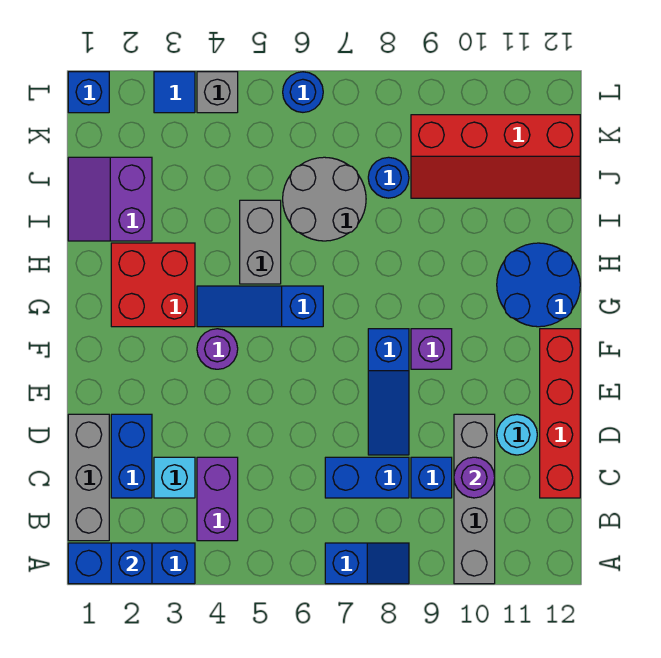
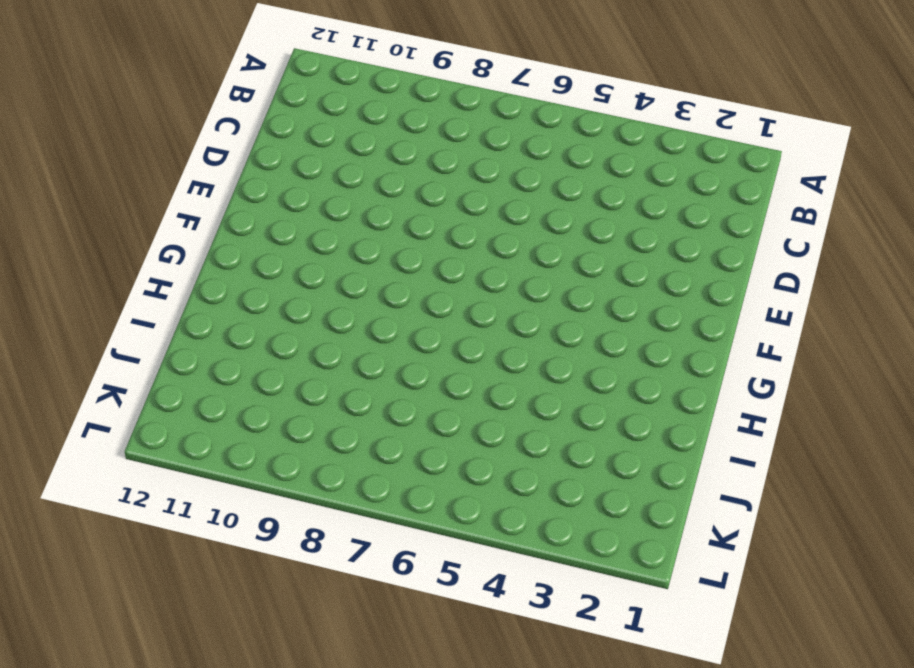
none -> blue 1x3 brick [68,543,195,584]
none -> blue 1x2 slope [325,543,409,584]
none -> grey 1x4 brick [454,414,495,584]

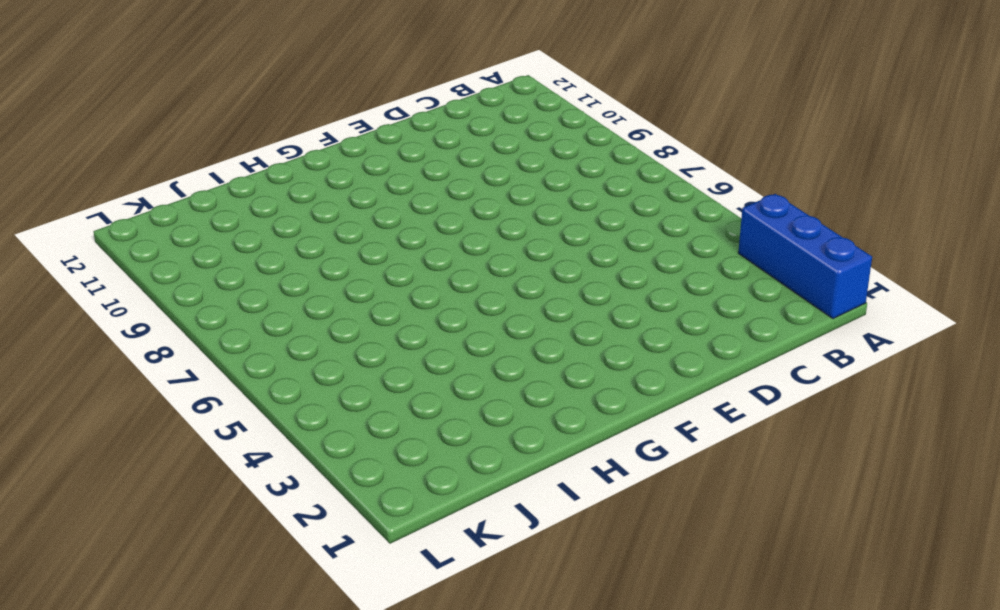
none -> blue 1x2 slope [325,543,409,584]
none -> grey 1x4 brick [454,414,495,584]
none -> grey 1x3 brick [68,414,109,541]

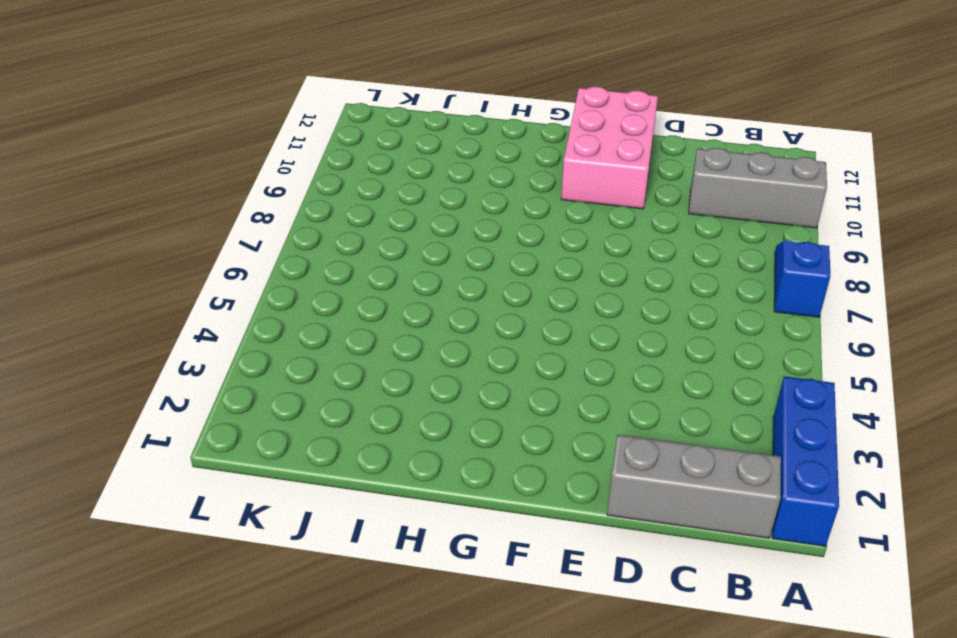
grey 1x3 brick [689,148,827,228] -> grey 1x4 brick [454,414,495,584]
pink 2x3 brick [561,87,658,209] -> red 1x4 brick [540,329,580,498]
none -> purple 1x2 brick [197,457,238,541]
none -> blue 1x2 brick [111,414,152,498]
none -> cyan 1x1 brick [154,457,195,498]

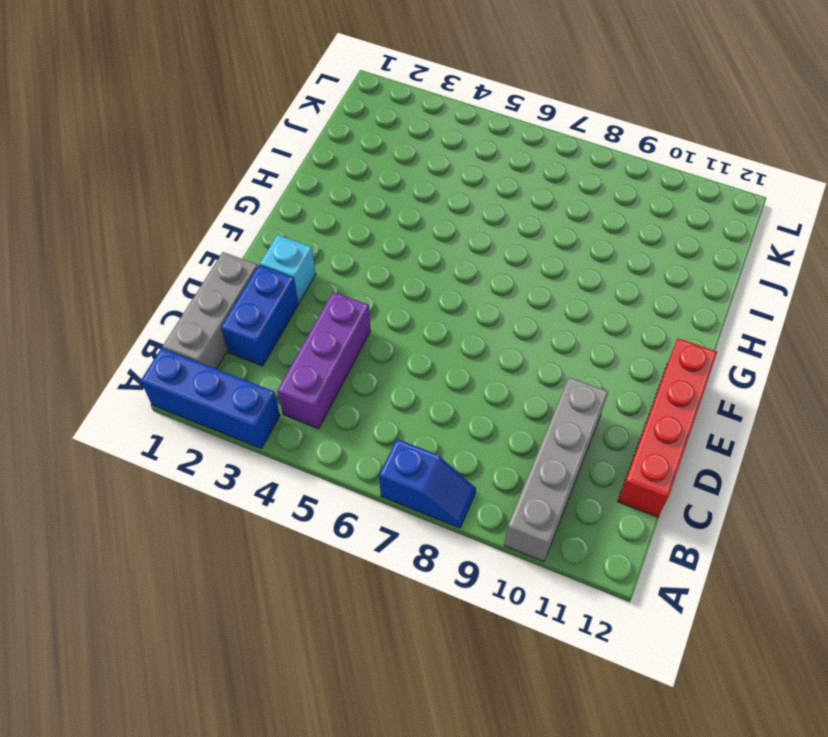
purple 1x3 brick [277,292,371,428] -> purple 1x2 brick [197,457,238,541]
cyan 1x1 brick [260,235,316,303] -> cyan 1x1 brick moved to [154,457,195,498]
none -> blue 1x2 brick [325,457,409,498]
none -> blue 1x1 brick [411,457,452,498]
none -> blue 1x3 slope [368,329,409,455]

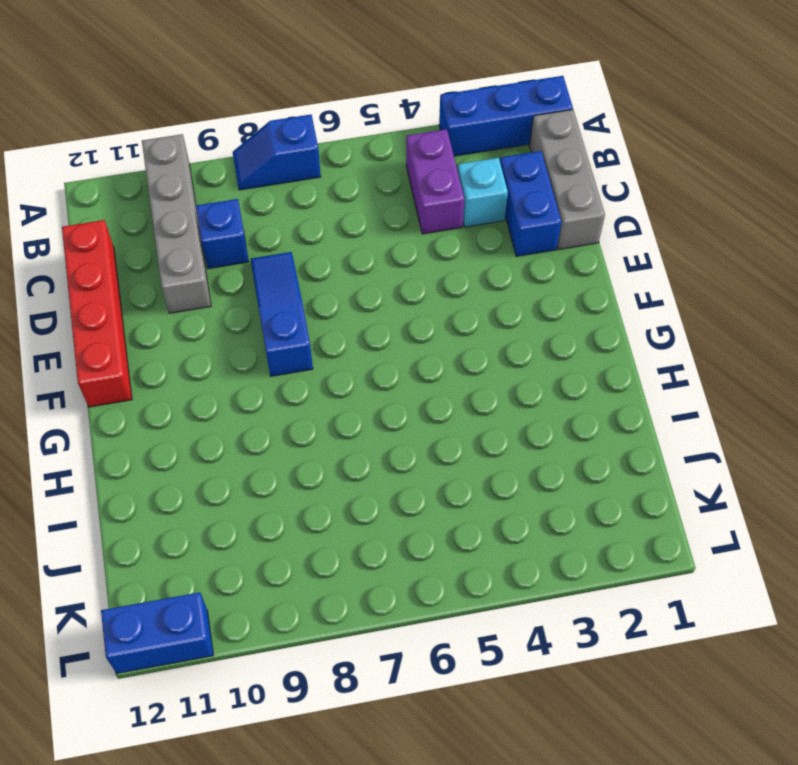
blue 1x2 brick [101,592,213,673] -> blue 1x2 brick moved to [325,457,409,498]
none -> cyan 1x1 round brick [497,414,537,455]
none -> purple 1x1 round brick [197,329,238,369]
none -> purple 1x1 brick [411,329,452,369]

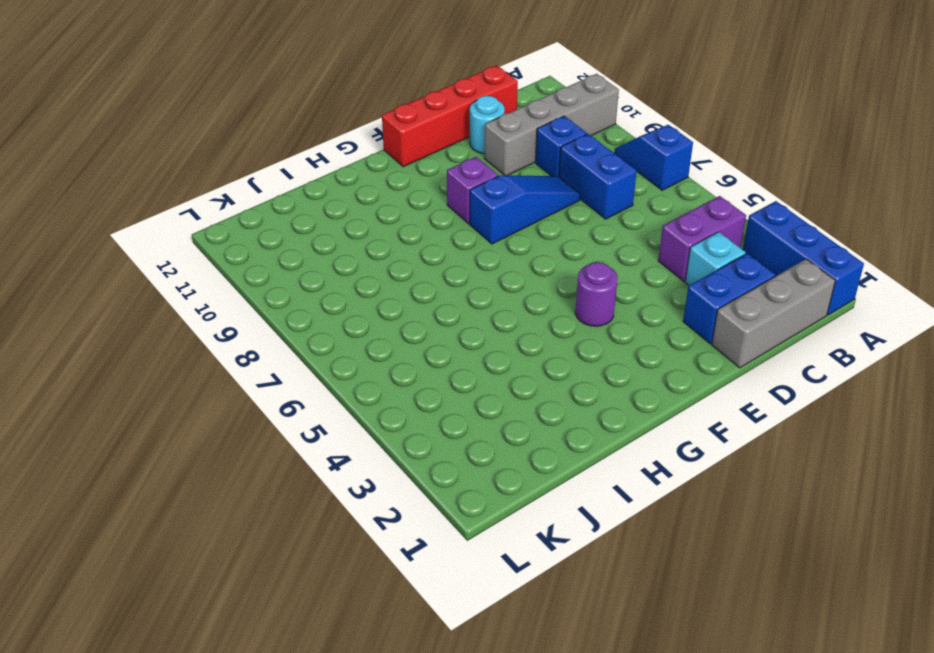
none -> red 2x2 brick [111,243,195,327]
none -> blue 1x3 slope [197,286,323,327]
none -> blue 2x2 round brick [497,243,580,327]

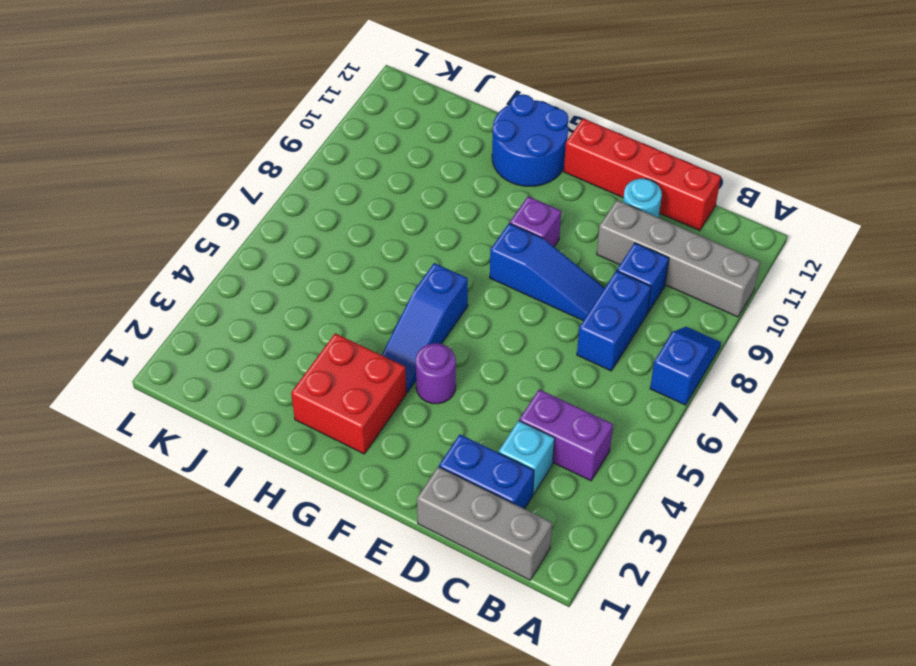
none -> blue 1x3 brick [68,543,195,584]
none -> grey 1x2 brick [240,200,281,284]
none -> purple 2x2 slope [68,157,152,241]

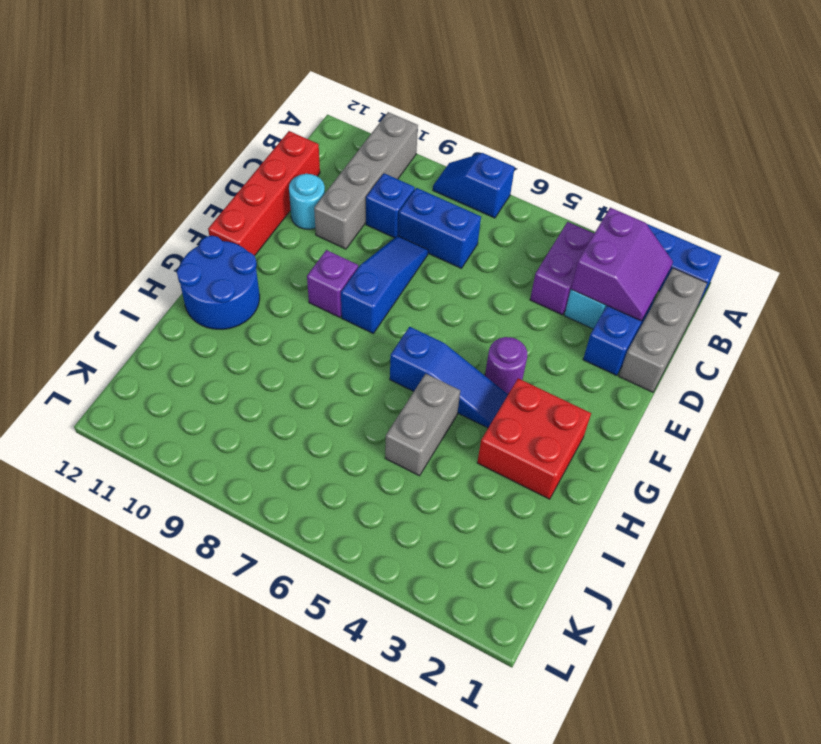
purple 2x2 slope [571,208,673,321] -> purple 2x2 slope moved to [68,157,152,241]
none -> grey 2x2 round brick [283,157,366,241]
none -> blue 1x1 round brick [368,157,409,198]
none -> red 2x4 slope [411,115,580,198]

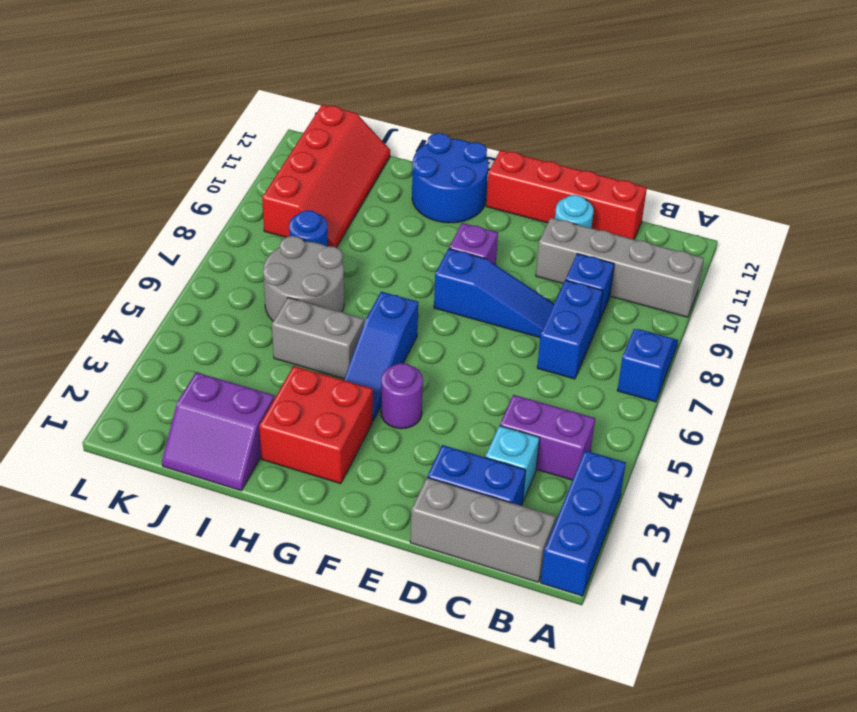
none -> blue 1x1 brick [68,72,109,113]
none -> blue 1x1 tile [154,72,195,113]
none -> grey 1x1 brick [197,72,238,113]

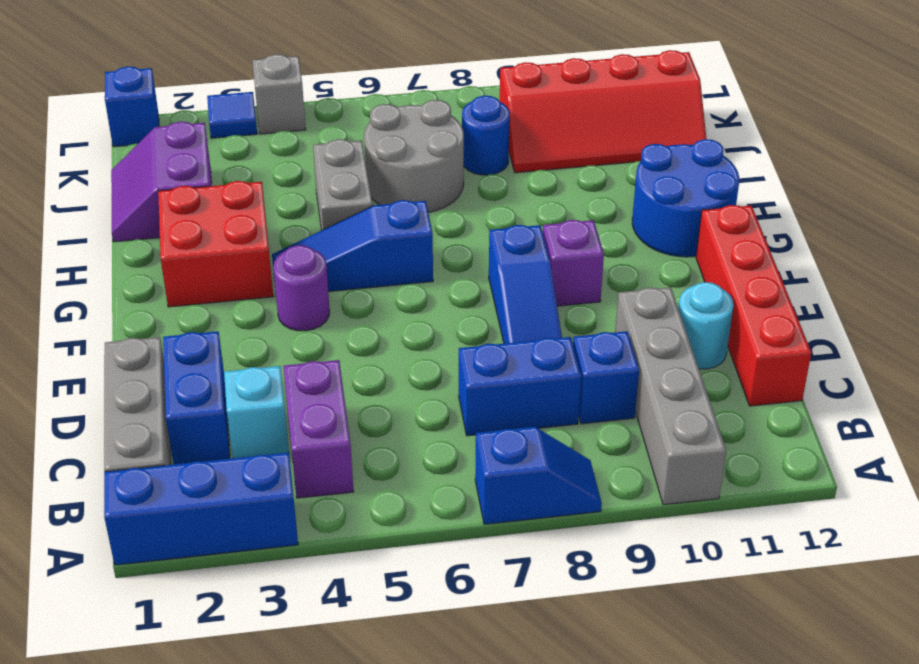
none -> blue 1x1 round brick [283,72,323,112]
none -> blue 1x1 brick [111,543,152,584]
none -> purple 1x1 round brick [454,457,495,498]

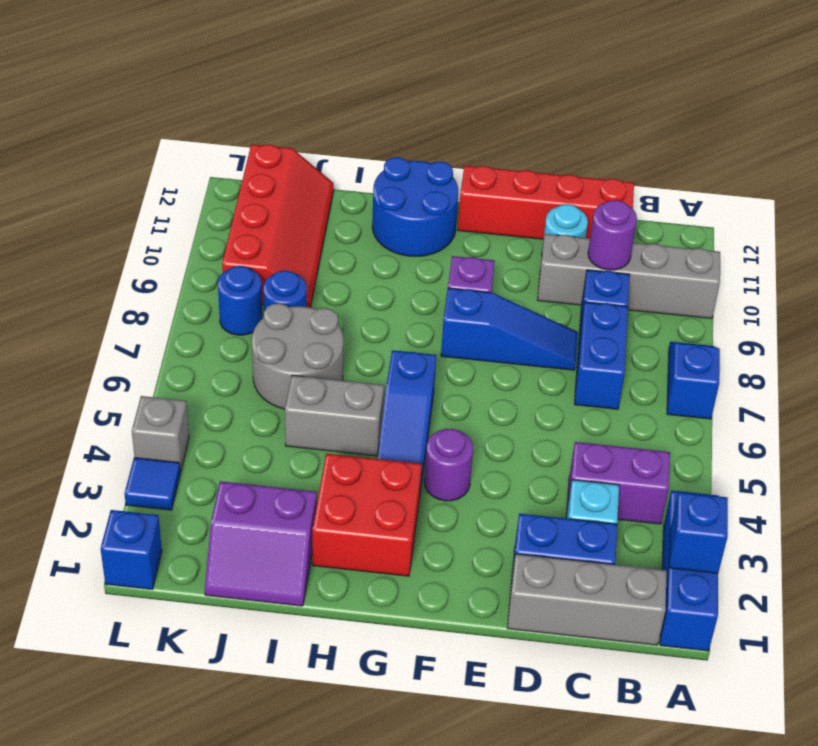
blue 1x1 round brick [218,266,262,335] -> blue 1x1 round brick moved to [283,72,323,112]

